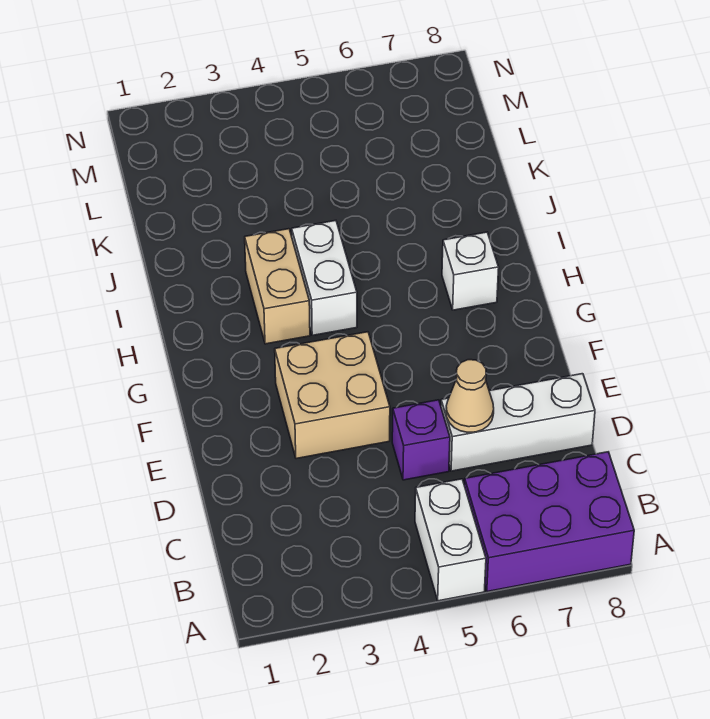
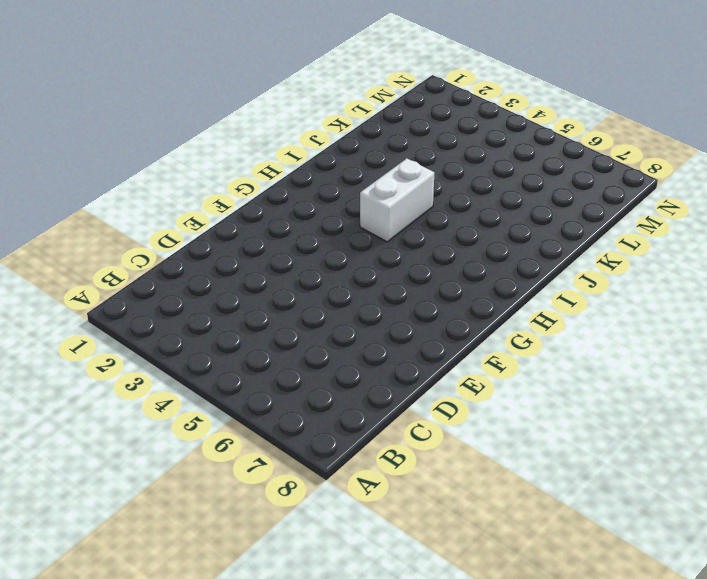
none -> white 1x2 brick [415,479,486,601]
none -> purple 2x3 brick [464,452,634,592]

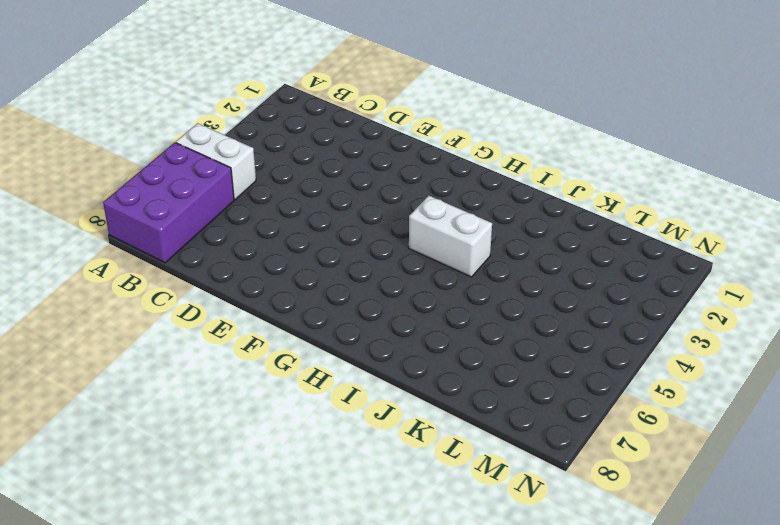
none -> purple 1x1 brick [392,400,450,480]
none -> white 1x3 brick [441,374,595,471]

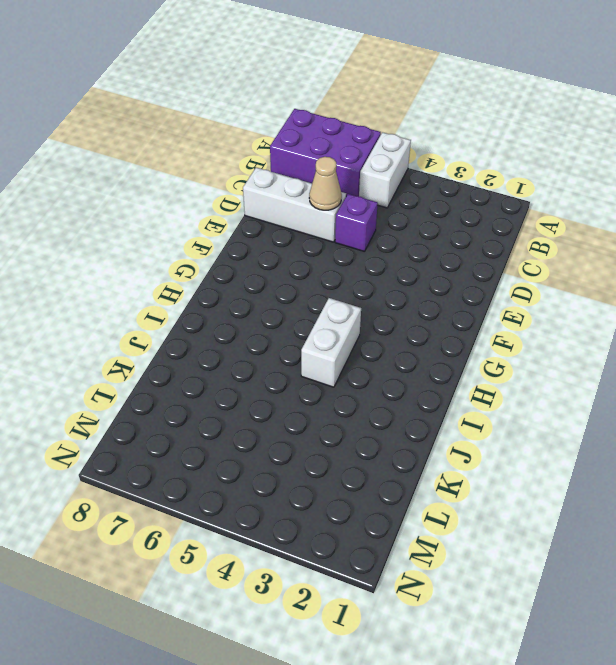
none -> tan 2x2 brick [275,332,390,459]
none -> tan 1x2 brick [245,229,310,344]

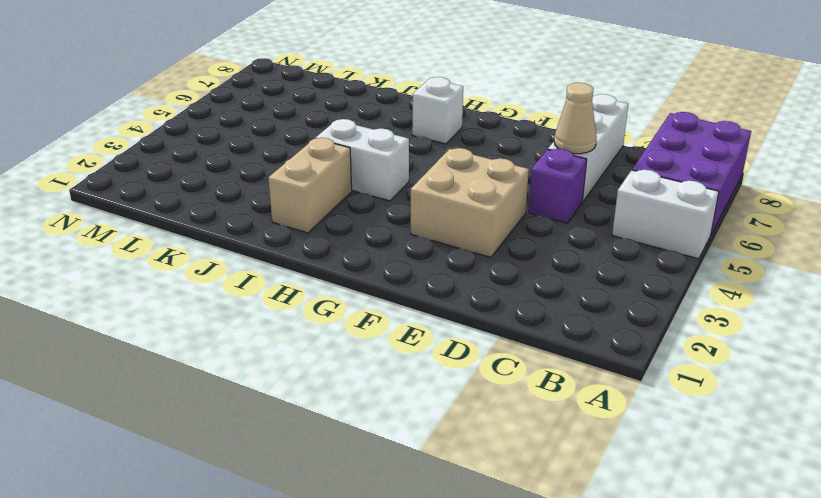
tan 1x2 brick [268,138,352,233] -> tan 1x2 brick turned to [245,229,310,344]

